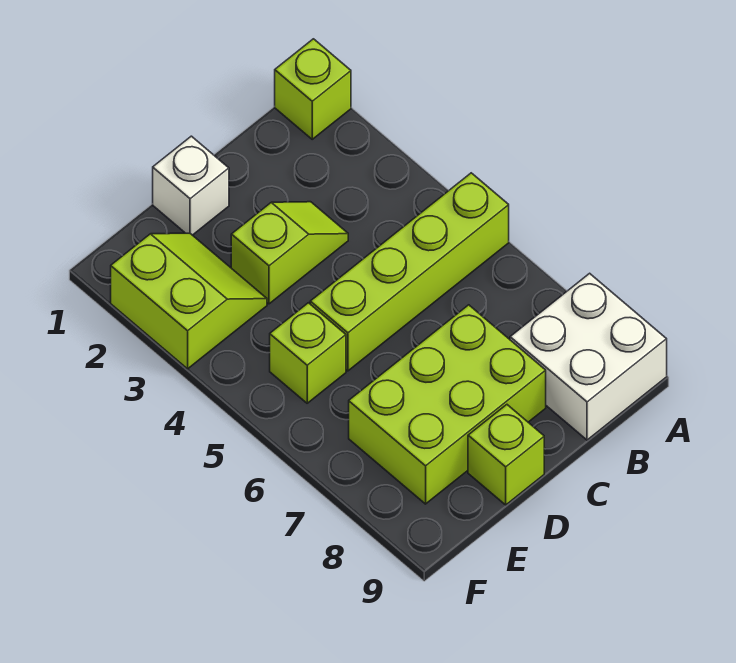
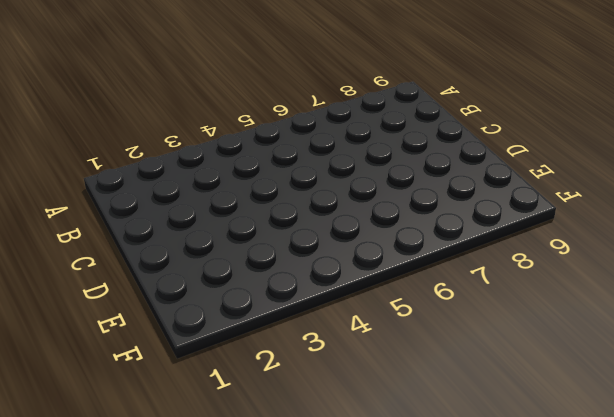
none -> lime 1x1 brick [275,39,351,139]
none -> lime 1x4 brick [310,173,509,371]

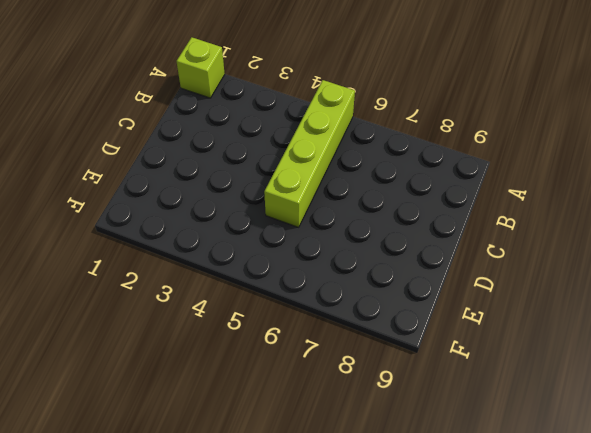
none -> white 2x2 brick [510,273,667,440]
none -> lime 1x2 slope [231,202,348,304]

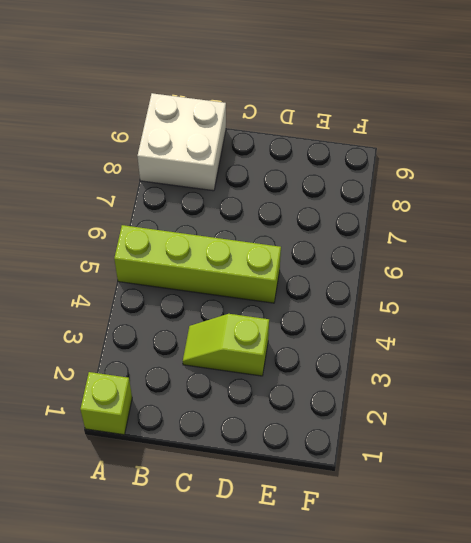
none -> lime 2x3 brick [349,305,546,504]
none -> white 1x1 brick [153,136,229,235]

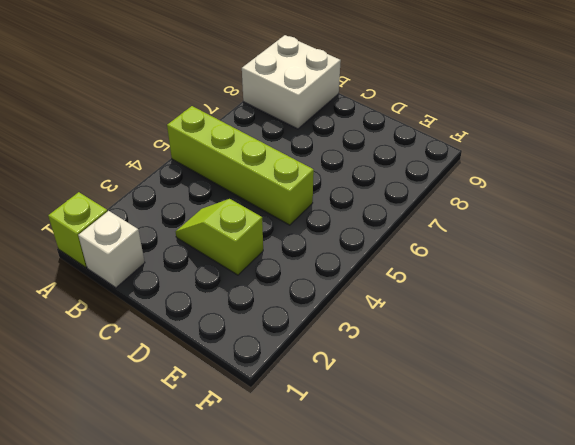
white 1x1 brick [78,211,145,288] -> white 1x1 brick moved to [153,136,229,235]
none -> lime 2x3 brick [349,305,546,504]
none -> lime 1x1 brick [468,405,544,505]

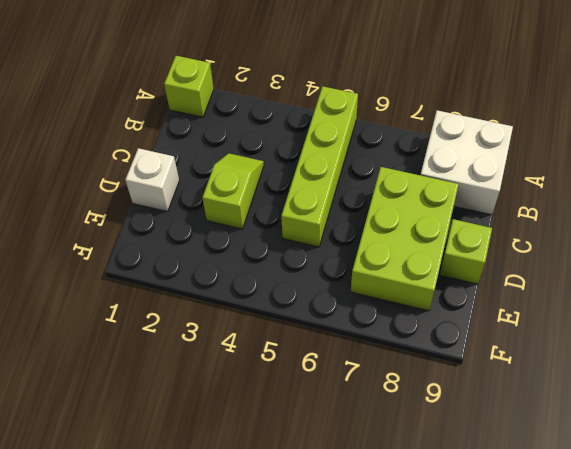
none -> lime 2x2 slope [111,233,267,369]
none -> lime 1x1 brick [270,303,346,403]

